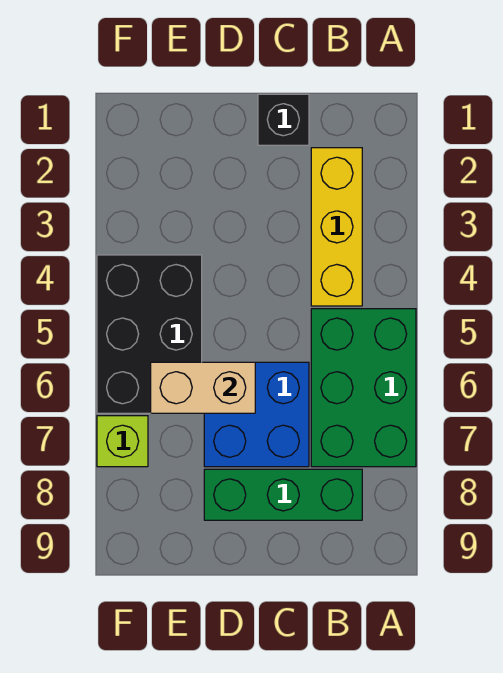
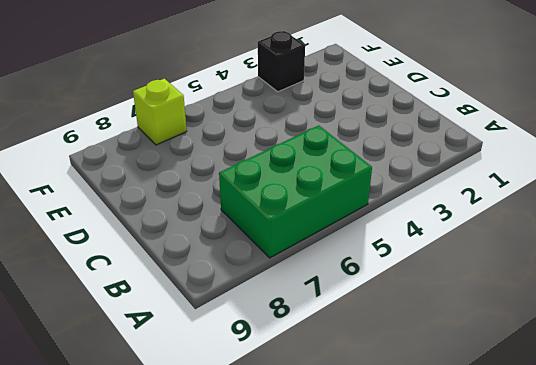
black 1x1 brick [258,31,305,92] -> black 1x1 brick moved to [258,94,309,145]
none -> yellow 1x3 brick [311,148,362,306]
none -> green 1x3 brick [204,469,362,520]

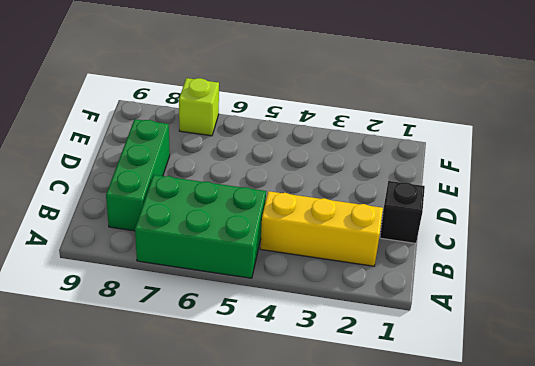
none -> blue 2x2 brick [204,362,309,467]
none -> black 2x3 brick [97,255,202,413]

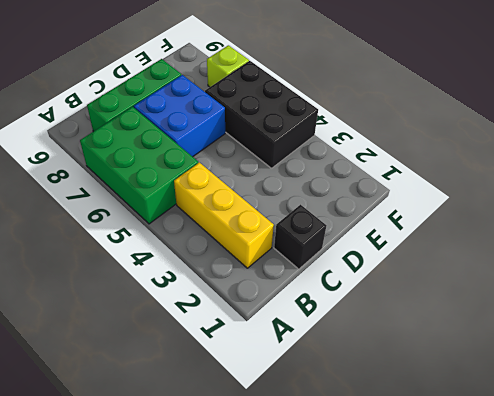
none -> tan 1x2 brick [151,362,255,413]

